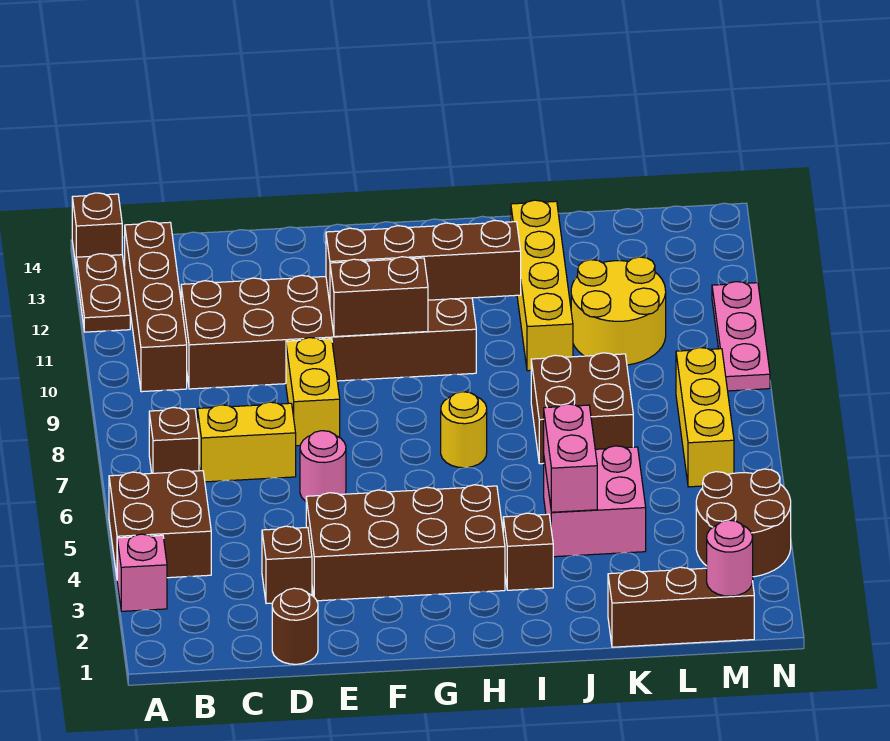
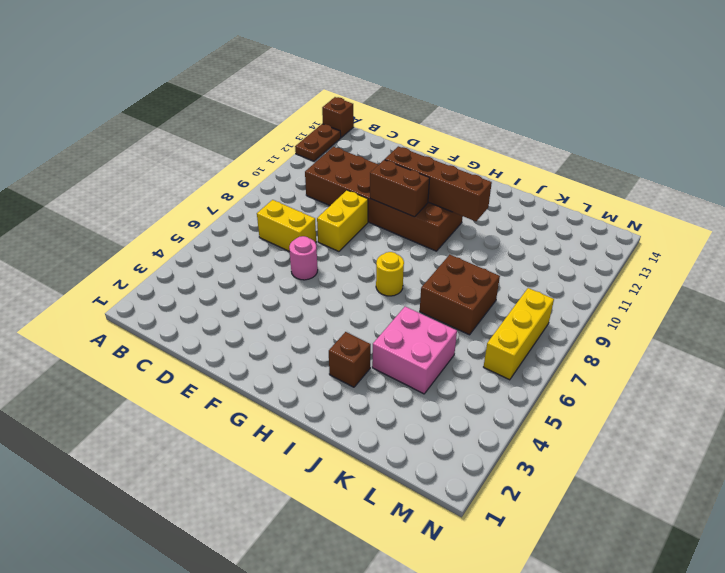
none -> pink 1x1 brick [117,534,167,611]
none -> brown 2x2 brick [109,470,211,578]
none -> brown 1x1 brick [149,407,199,473]

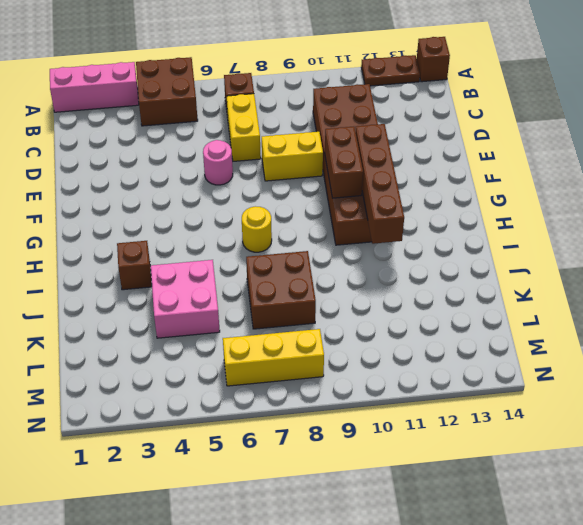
pink 1x3 brick [50,62,139,112] -> pink 1x1 brick [117,534,167,611]
none -> brown 1x4 brick [125,221,187,392]
none -> brown 1x1 round brick [272,588,318,664]
none -> brown 1x1 brick [262,526,312,604]

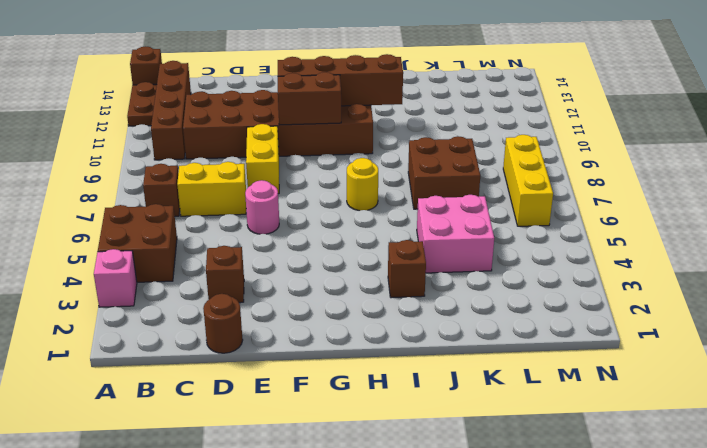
none -> brown 2x4 brick [306,485,505,601]
none -> yellow 1x4 brick [511,200,573,371]
none -> brown 1x3 brick [608,567,754,647]

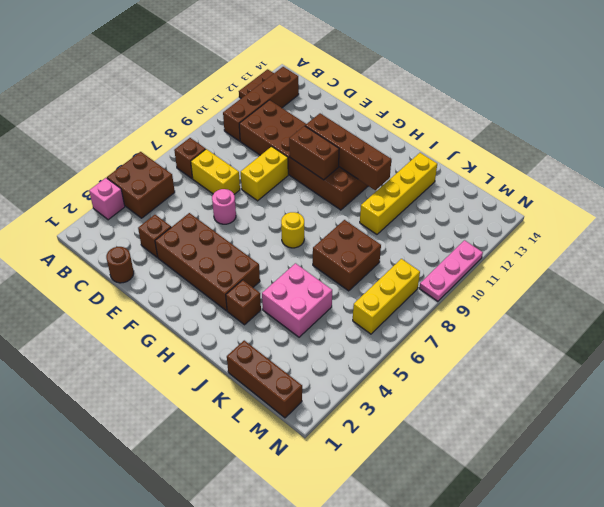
none -> brown 1x1 brick [72,193,122,264]
none -> yellow 2x2 round brick [571,257,666,365]
none -> brown 2x2 round brick [696,469,791,577]

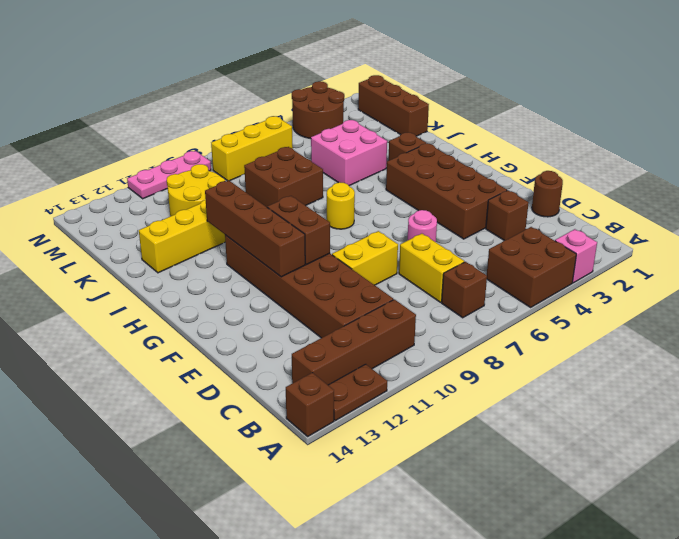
none -> pink 1x2 brick [544,404,597,512]
none -> pink 1x1 round brick [707,520,753,596]

